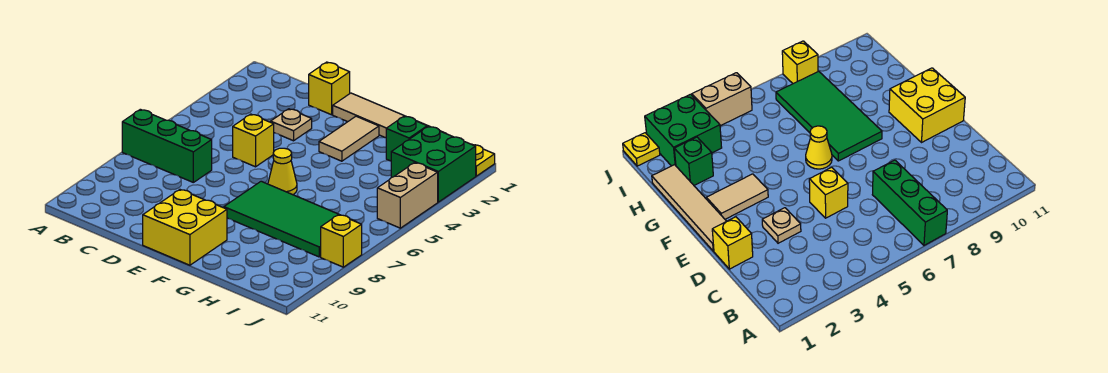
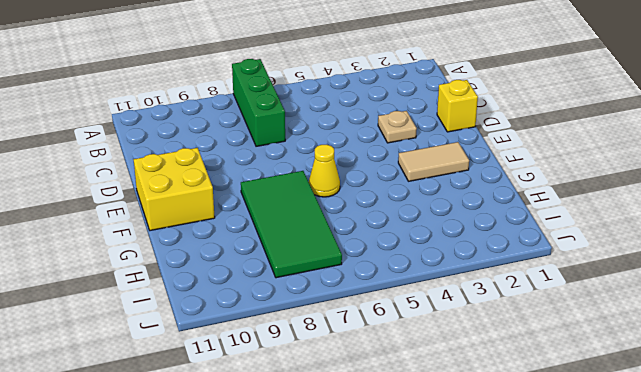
none -> yellow 1x1 brick [233,114,274,167]
none -> tan 1x4 tile [333,93,430,138]
none -> green 1x1 brick [386,116,427,161]

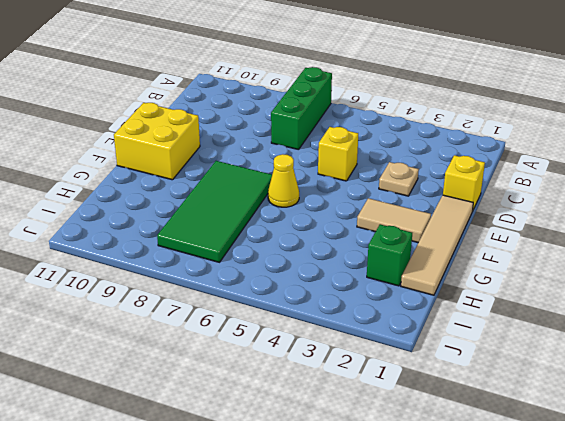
none -> green 2x2 brick [391,126,476,202]
none -> yellow 1x1 plate [474,145,495,176]
none -> tan 1x2 brick [377,163,438,228]

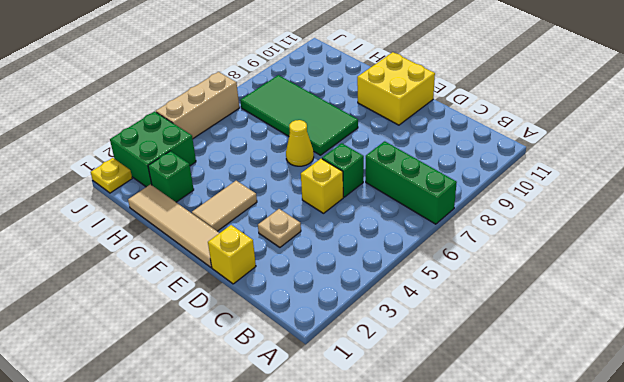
green 1x1 brick [322,143,364,197] -> none
tan 1x3 brick [156,72,239,139] -> tan 1x2 brick [377,163,438,228]
none -> yellow 1x1 brick [321,215,362,267]

